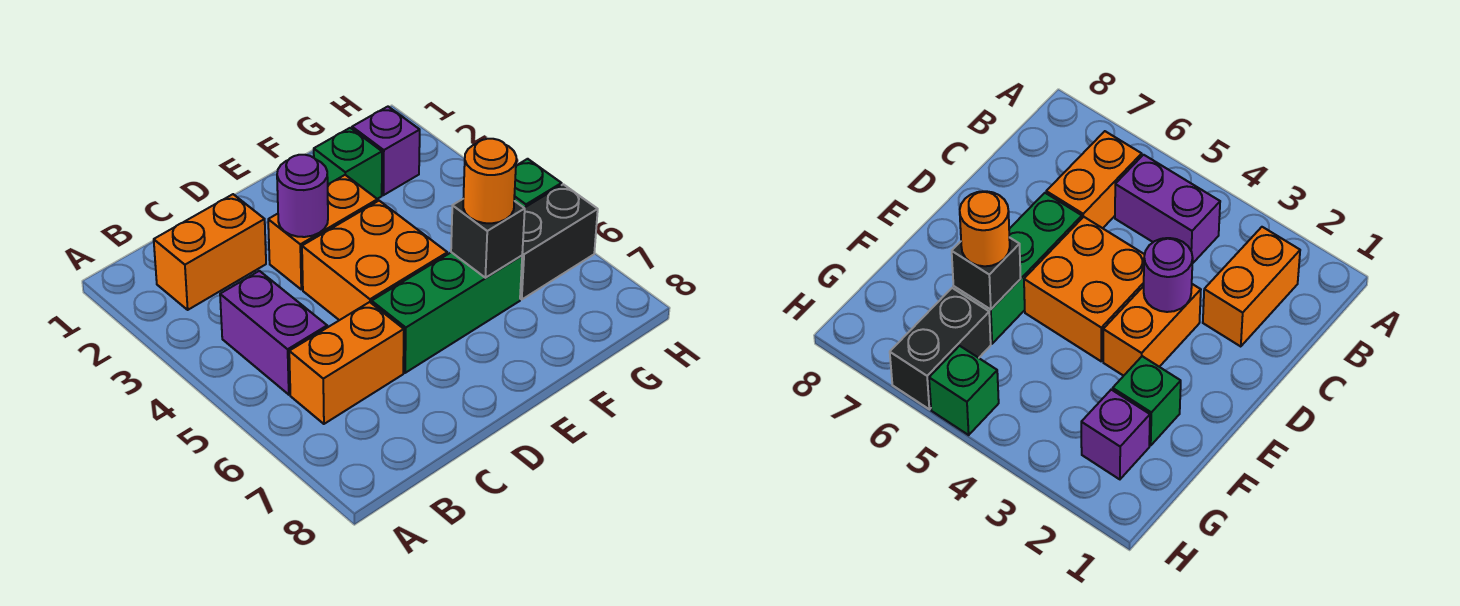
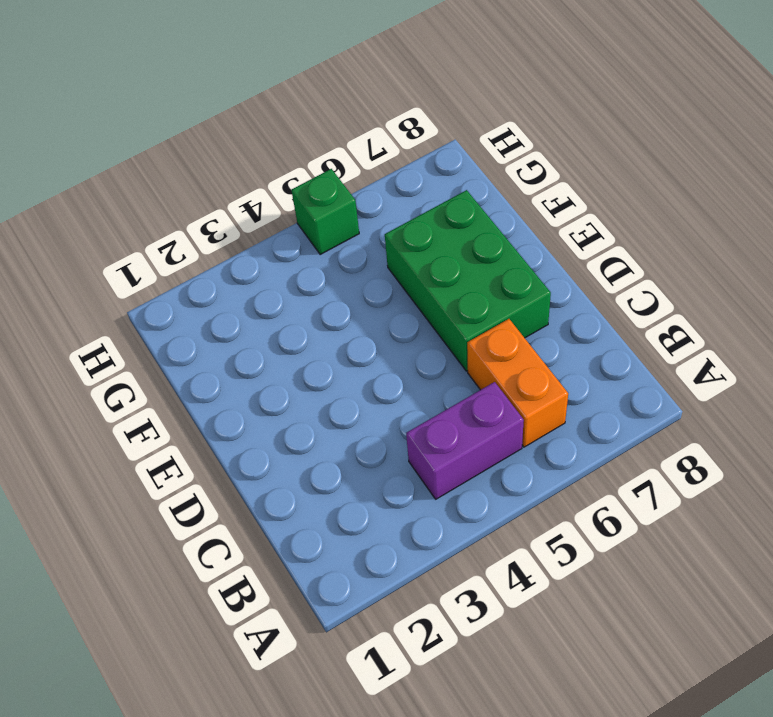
green 2x3 brick [385,190,551,371] -> green 1x3 brick [372,252,522,373]
none -> orange 1x2 brick [154,194,266,310]
none -> orange 1x2 brick [268,175,378,289]
none -> orange 2x2 brick [302,201,447,320]

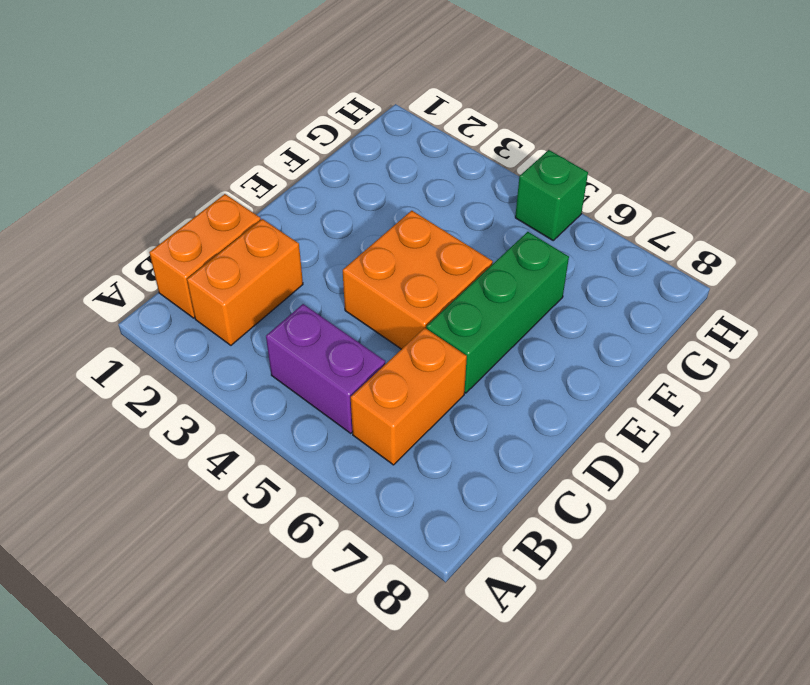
orange 1x2 brick [149,194,261,318] -> orange 1x2 brick moved to [268,175,378,289]
none -> green 1x1 brick [314,128,382,199]
none -> purple 1x1 brick [352,107,420,195]
none -> black 1x2 brick [520,184,598,299]

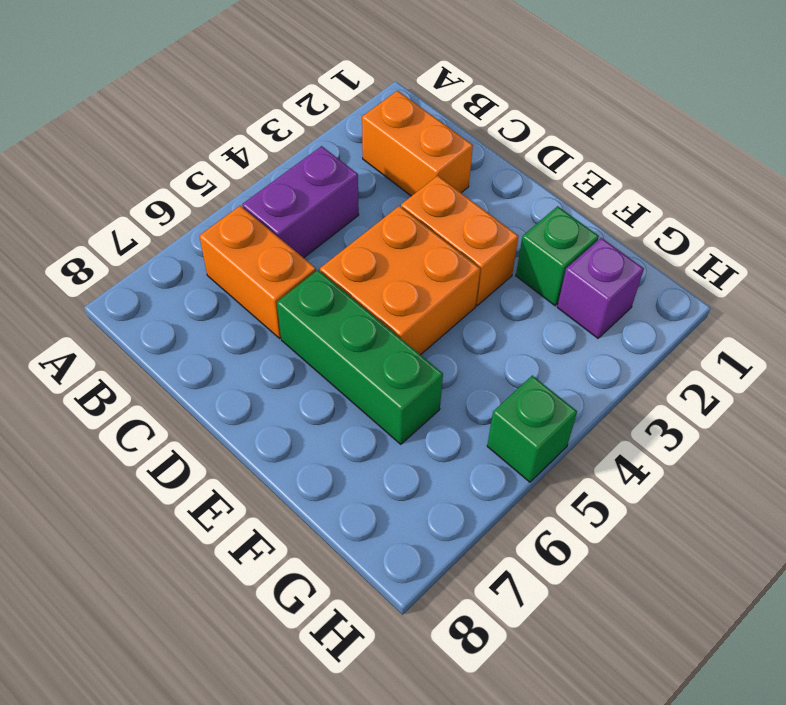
none -> black 1x2 brick [520,184,598,299]
none -> purple 1x1 round brick [277,155,328,237]
none -> black 1x1 brick [451,199,525,278]

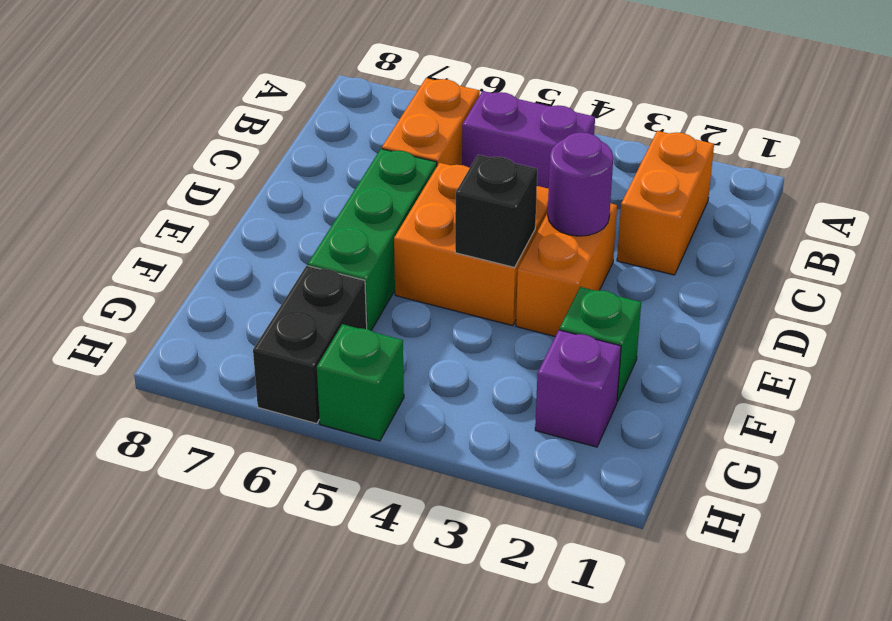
black 1x1 brick [455,155,537,267] -> black 1x1 brick moved to [451,199,525,278]
none -> orange 1x1 round brick [463,139,516,223]

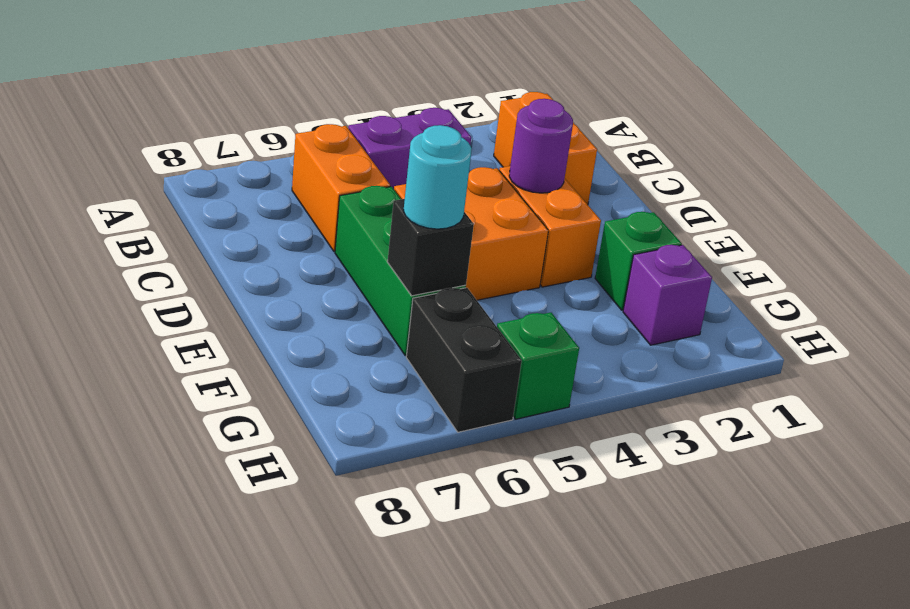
cyan 1x1 round brick [404,125,472,229] -> orange 1x1 round brick [463,139,516,223]

